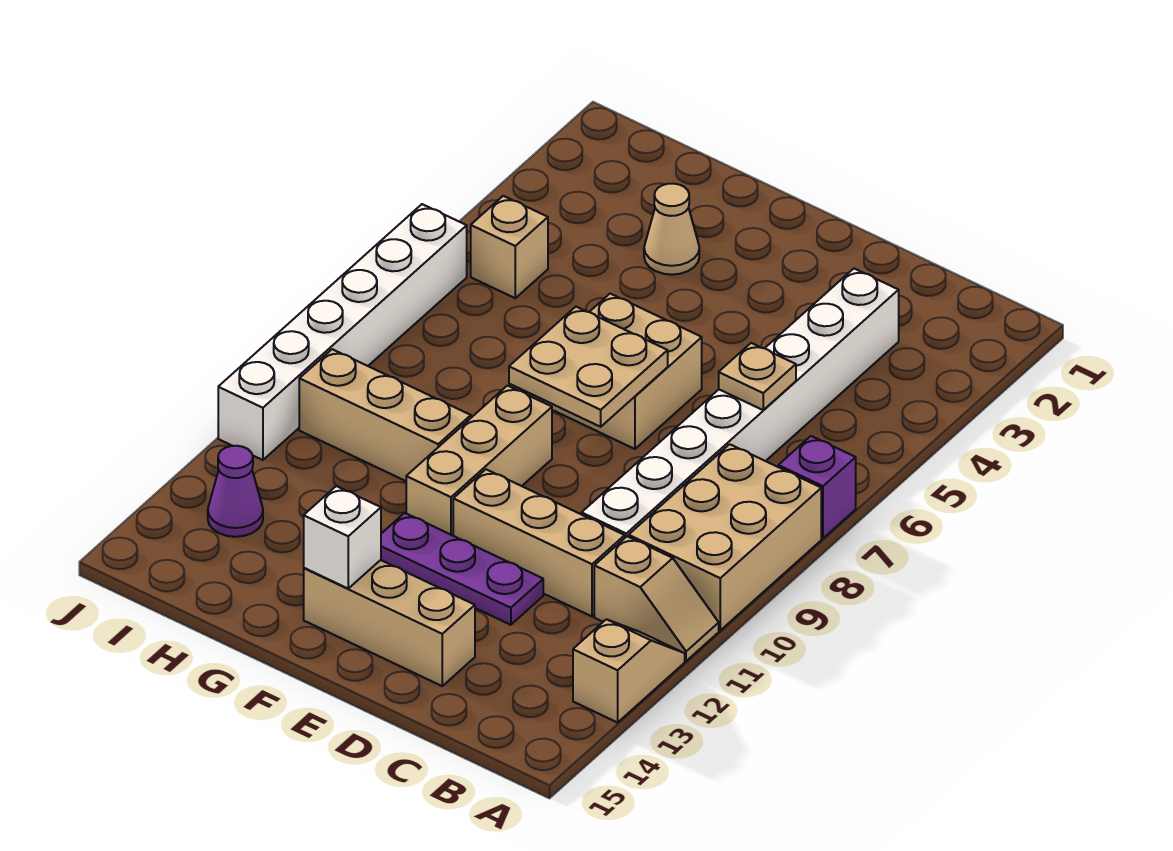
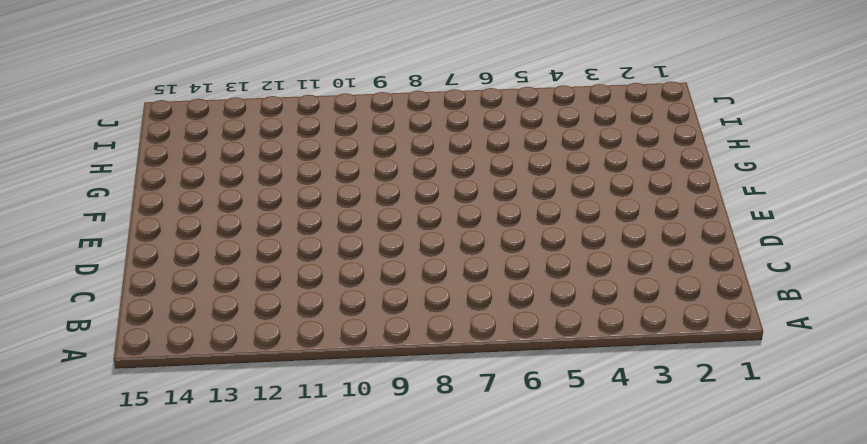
none -> purple 1x1 brick [778,436,856,538]
none -> tan 2x3 brick [629,444,821,630]
none -> tan 1x2 slope [594,536,719,661]

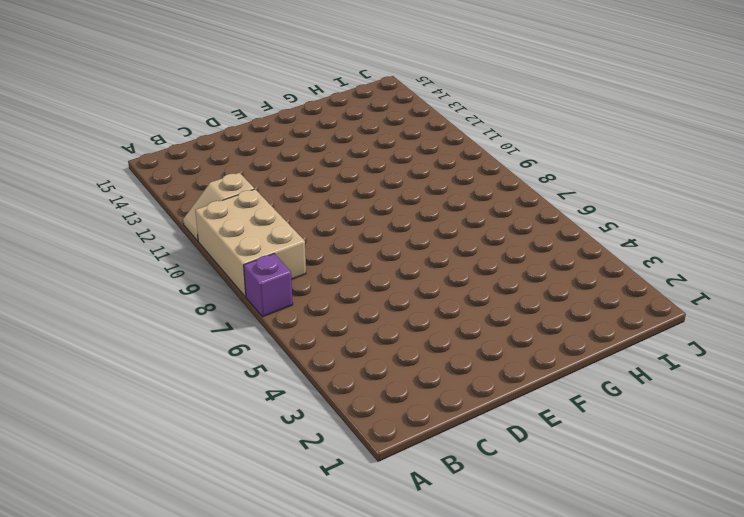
none -> tan 1x2 slope [573,619,685,723]
none -> white 1x8 brick [582,269,899,537]
none -> tan 1x3 brick [453,469,625,616]

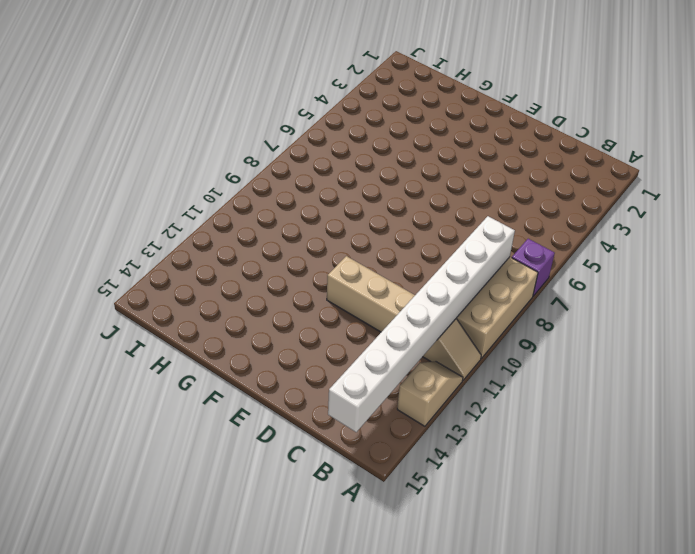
white 1x8 brick [328,216,515,432] -> white 1x8 brick moved to [582,269,899,537]
none -> purple 1x3 plate [381,513,543,625]
none -> tan 1x3 brick [304,560,475,686]
none -> tan 2x2 brick [543,294,702,449]

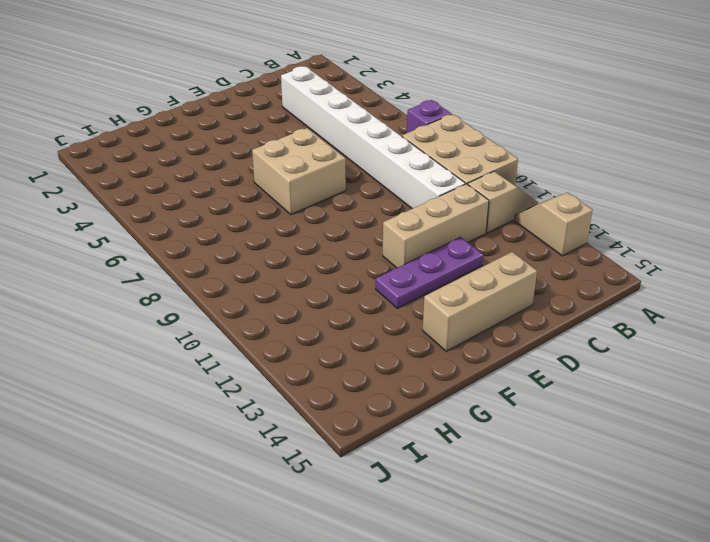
none -> tan 1x3 brick [406,386,552,536]
none -> tan 1x1 cone [644,184,699,275]
none -> tan 1x3 brick [299,349,471,481]

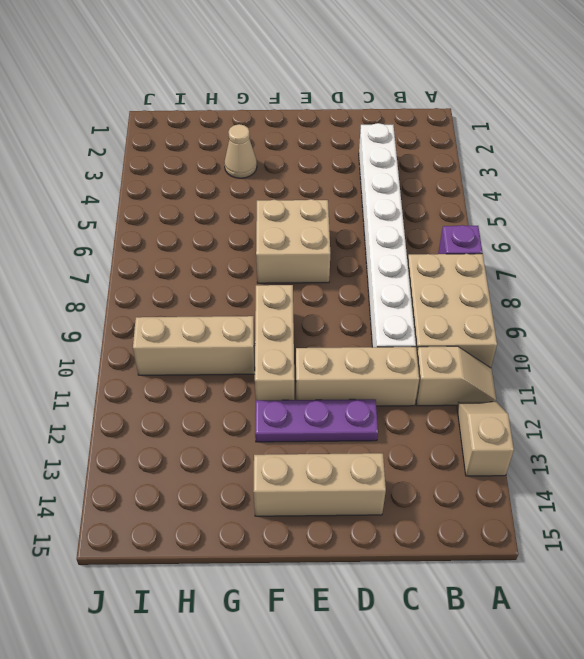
none -> tan 1x1 brick [471,196,548,298]
none -> purple 1x1 cone [208,446,263,537]
none -> white 1x6 brick [218,204,467,460]

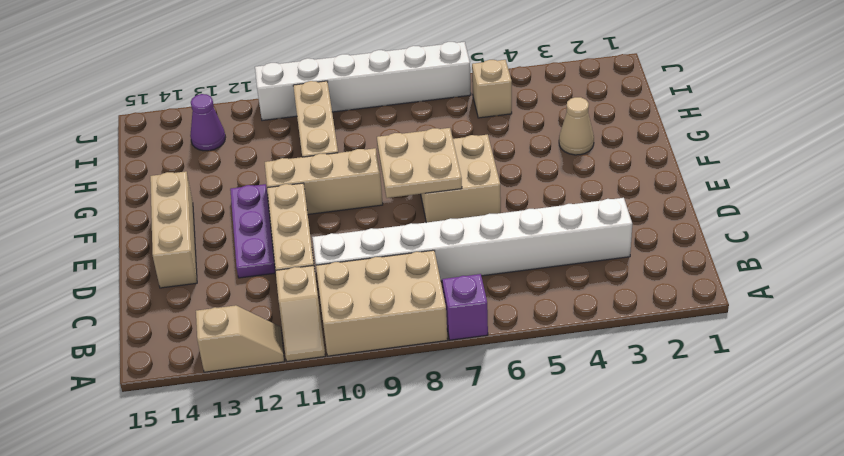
none -> tan 1x1 plate [719,343,796,410]
none -> white 1x1 brick [304,486,381,588]

